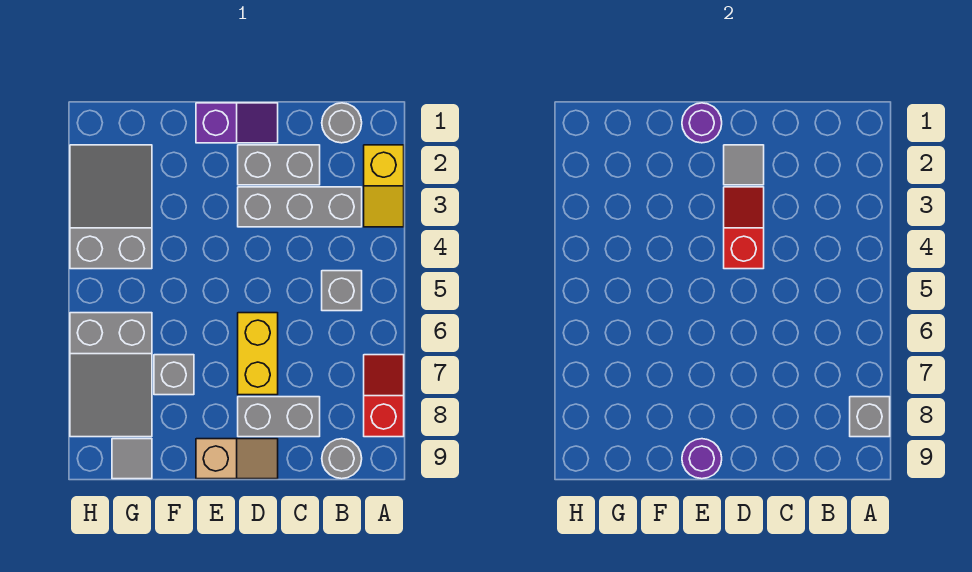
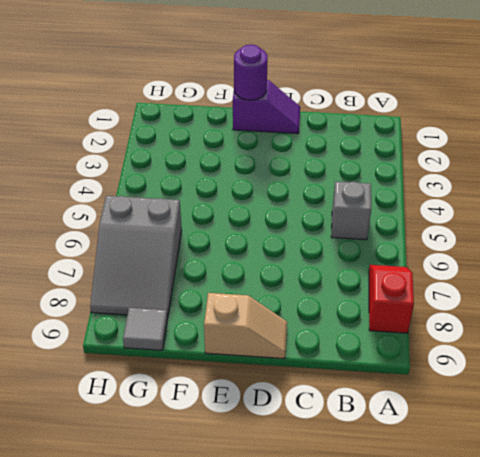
none -> yellow 1x2 slope [364,145,404,227]
none -> grey 1x1 round brick [322,103,362,143]
none -> grey 1x3 brick [238,187,362,227]

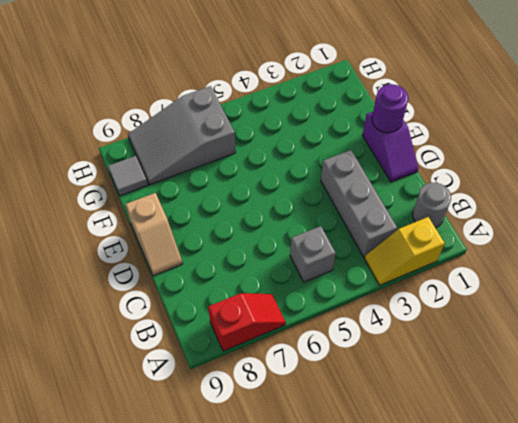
none -> grey 1x1 round brick [322,439,362,479]
none -> grey 1x2 brick [238,145,320,185]
none -> grey 1x2 brick [238,397,320,437]

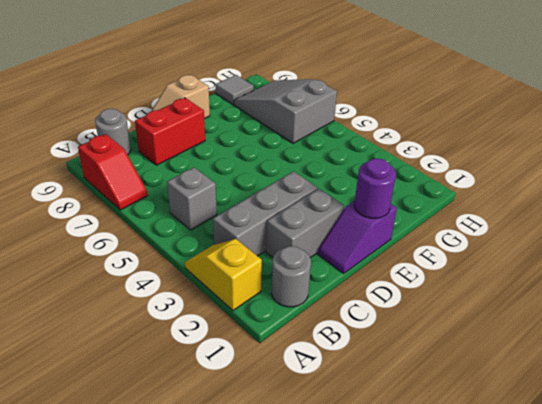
red 1x2 brick [135,98,205,165] -> grey 1x2 brick [238,397,320,437]
none -> yellow 1x2 brick [238,313,278,395]
none -> grey 1x1 brick [154,355,194,395]
none -> grey 2x3 slope [70,145,152,269]

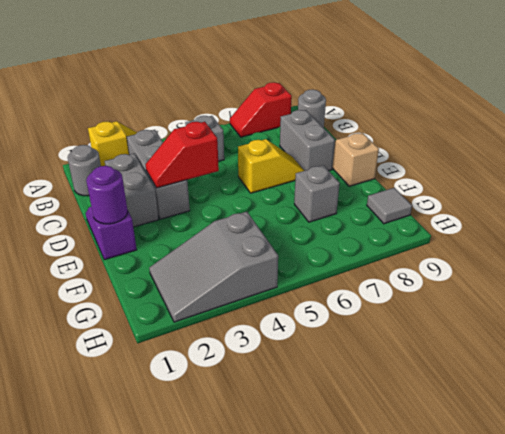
yellow 1x2 slope [238,139,304,193] -> yellow 1x2 brick [238,313,278,395]
none -> grey 2x3 slope [70,313,152,437]
none -> grey 1x1 brick [850,397,890,437]
none -> grey 1x1 tile [724,145,764,185]

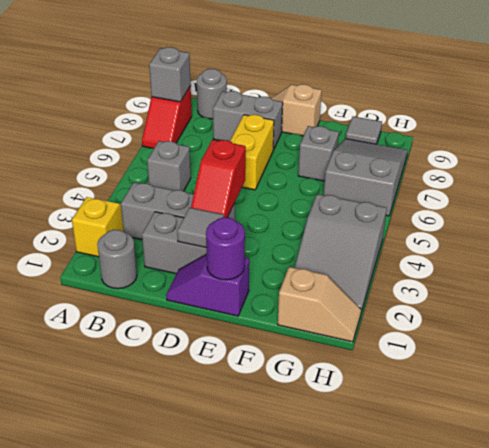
tan 1x2 slope [278,267,361,342] -> none
none -> purple 1x1 round brick [682,439,722,479]

